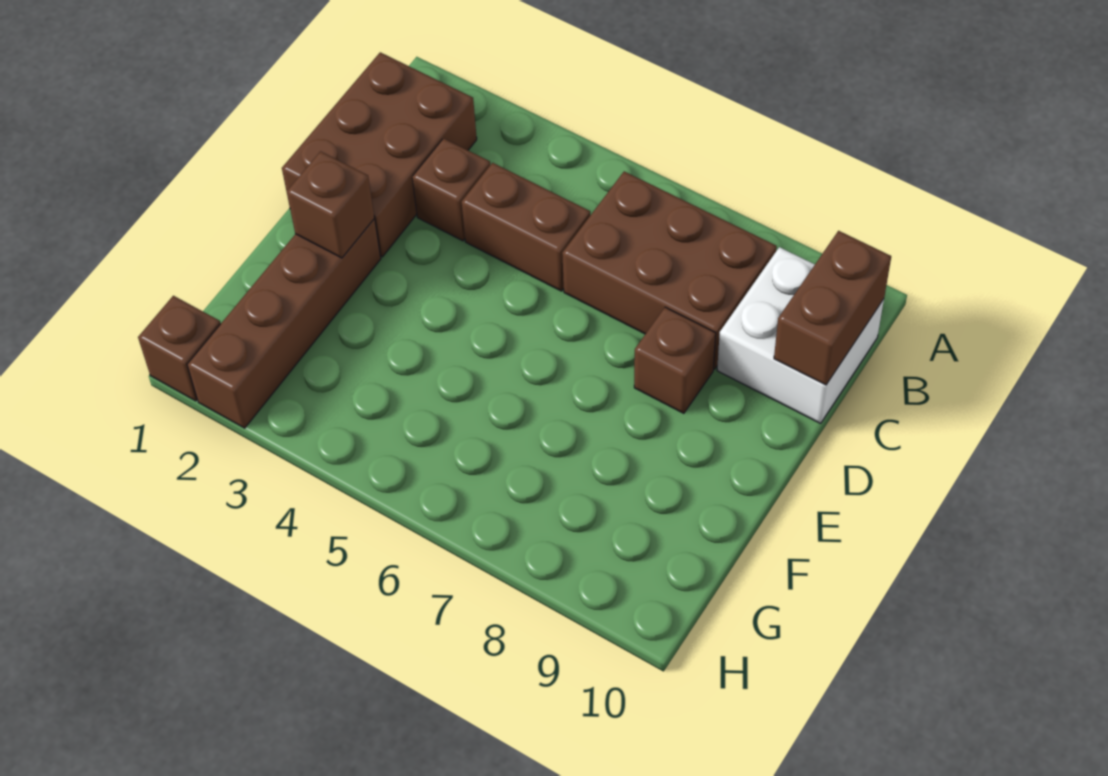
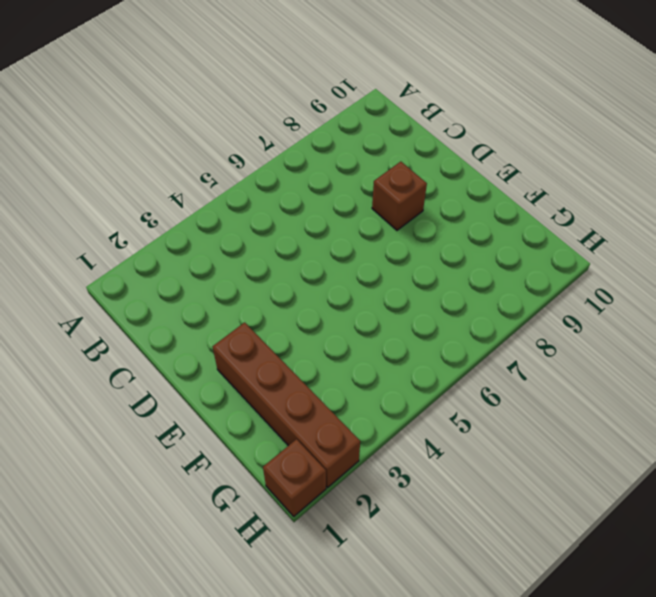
none -> brown 2x3 brick [282,52,477,257]
none -> brown 2x3 brick [562,171,777,369]

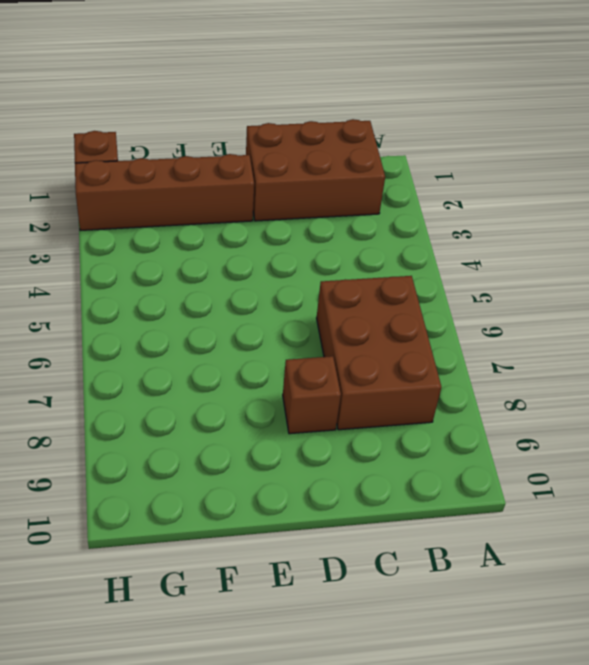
none -> white 2x2 brick [717,247,884,423]
none -> brown 1x1 brick [412,138,490,241]

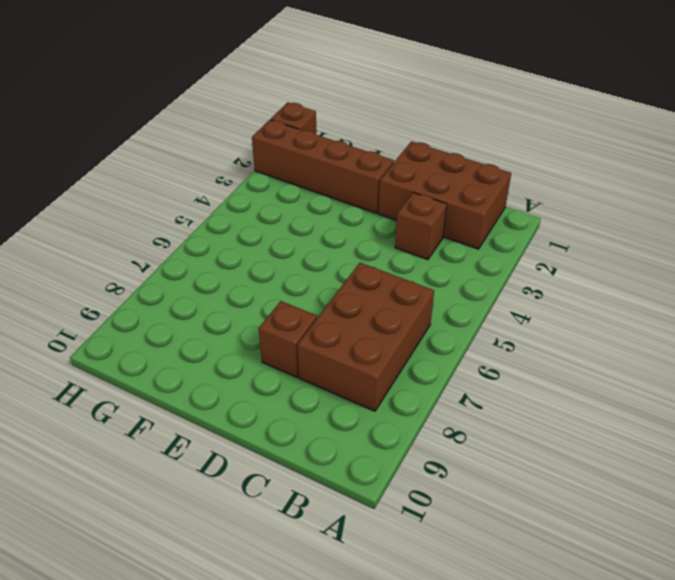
none -> white 2x2 brick [717,247,884,423]
none -> brown 1x2 brick [462,163,590,291]

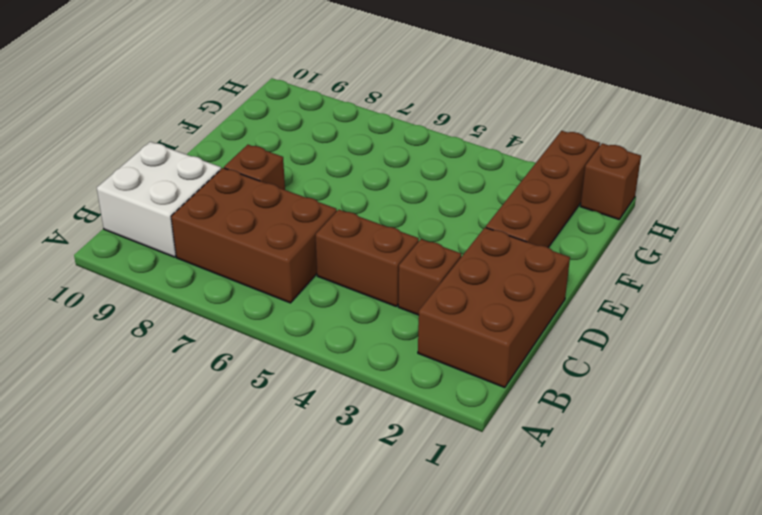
none -> brown 1x2 brick [774,231,891,385]
none -> brown 1x1 brick [287,151,375,258]

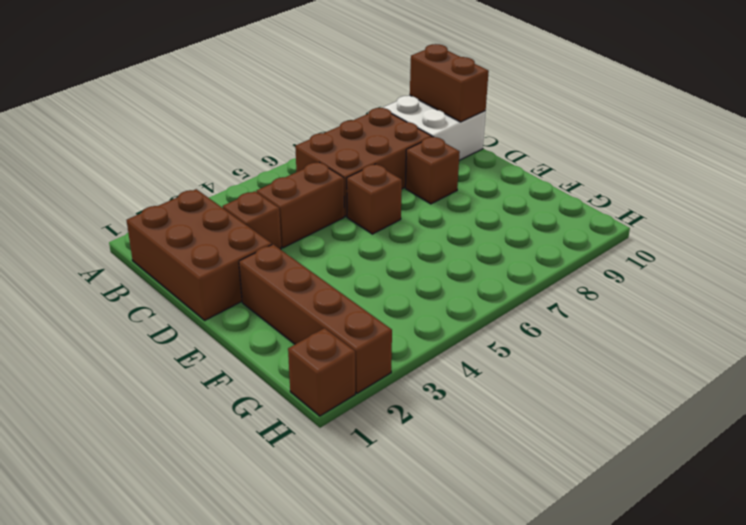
brown 1x1 brick [347,164,402,234] -> brown 1x1 brick moved to [287,151,375,258]

